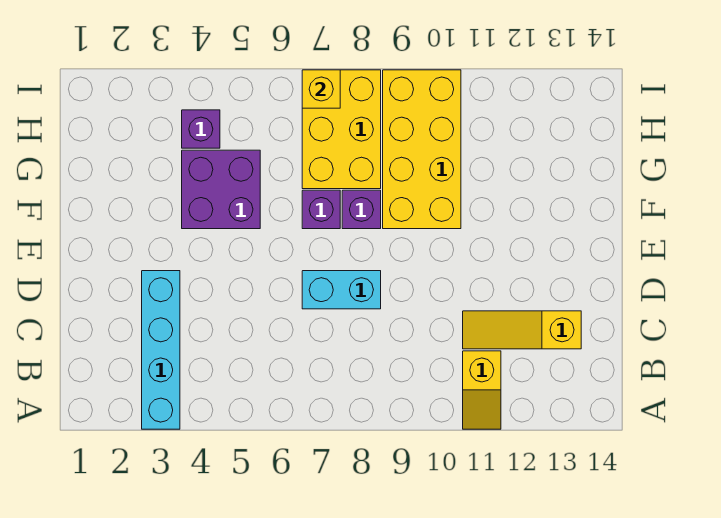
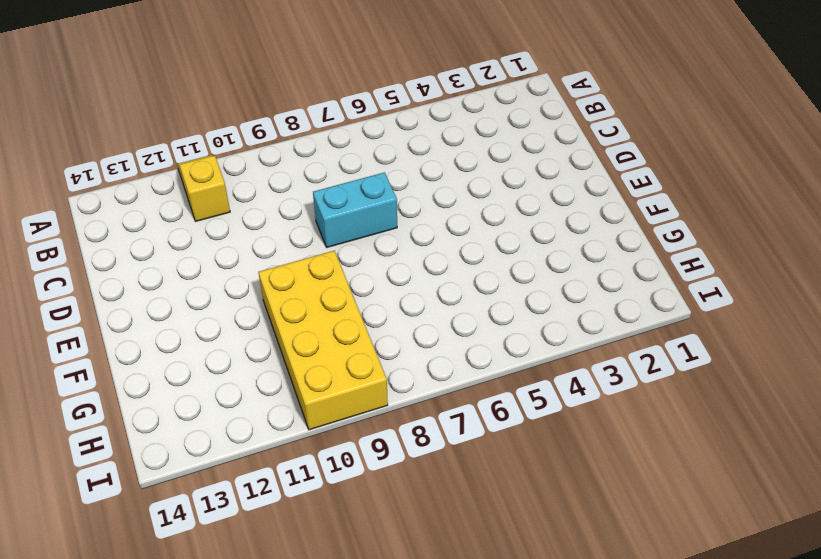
none -> cyan 1x4 brick [142,271,180,429]
none -> yellow 1x3 slope [463,311,581,349]

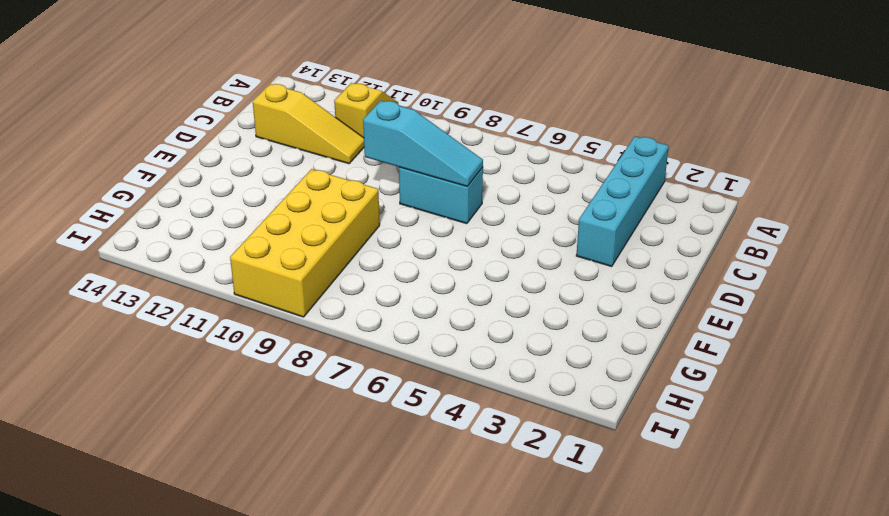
cyan 1x3 slope [363,101,483,186] -> none
none -> purple 2x2 brick [182,150,260,229]
none -> purple 1x1 brick [302,190,340,229]

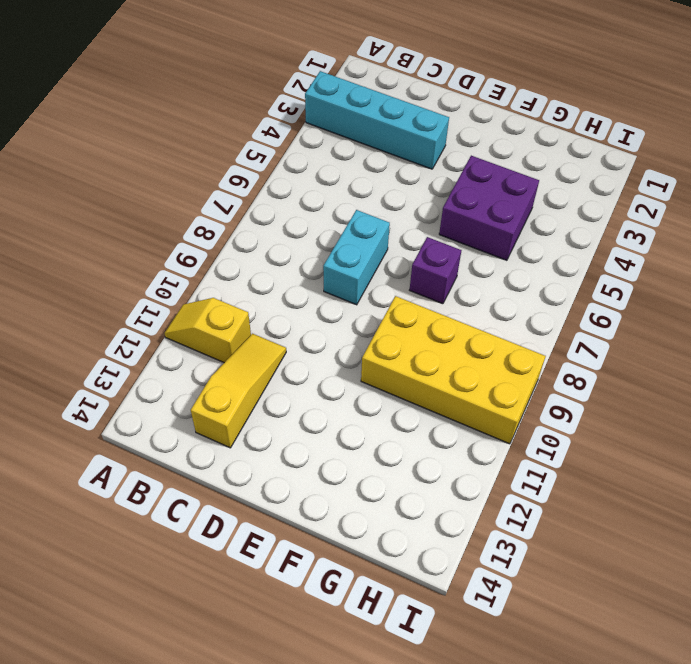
none -> purple 1x1 brick [342,190,381,229]
none -> yellow 2x3 brick [302,70,381,189]

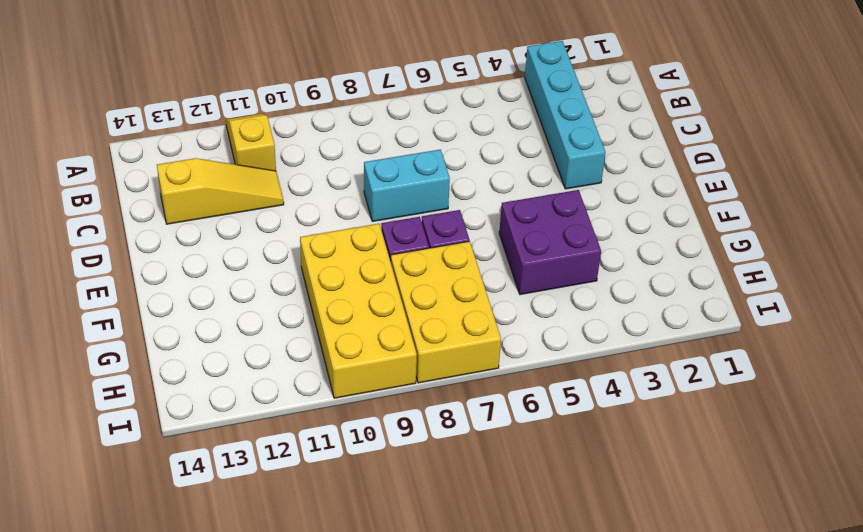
none -> purple 1x1 brick [182,110,220,148]
none -> yellow 1x1 brick [302,70,340,108]

